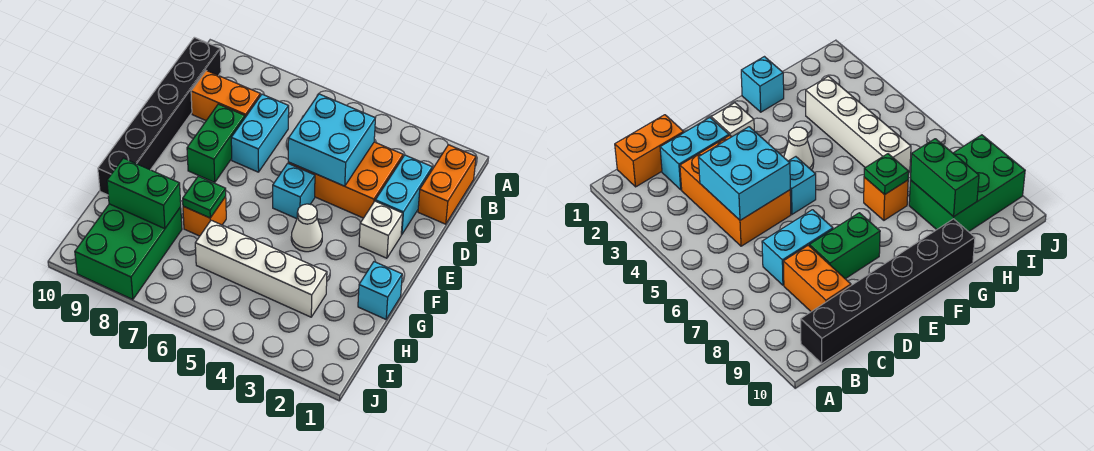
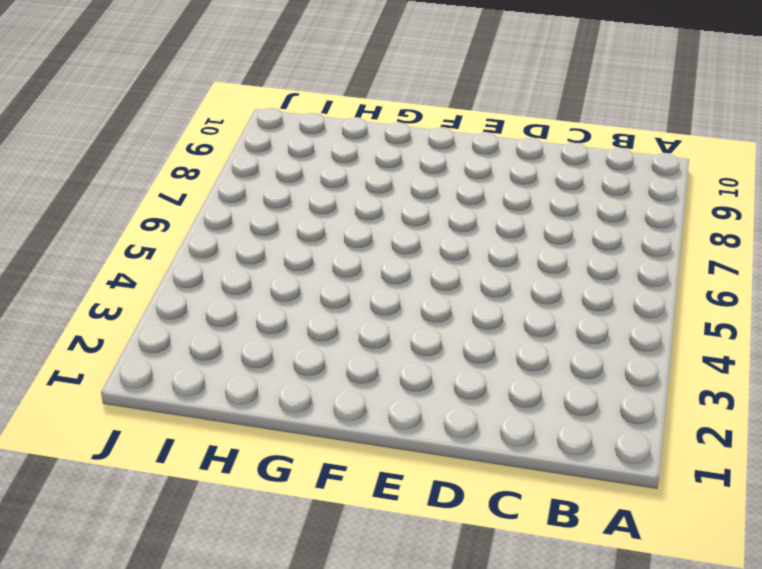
none -> orange 1x2 brick [418,145,476,224]
none -> black 1x6 brick [98,37,221,195]
none -> cyan 1x2 brick [375,155,432,235]

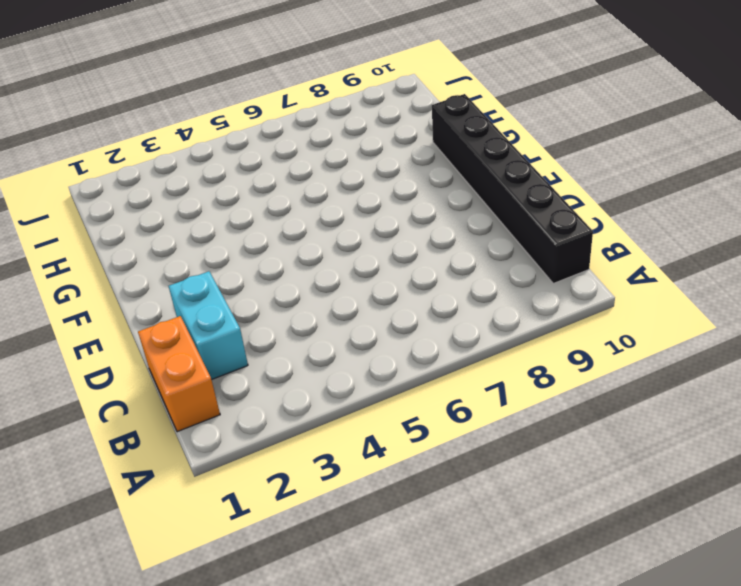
none -> orange 2x3 brick [288,142,403,218]
none -> cyan 1x2 brick [231,94,289,172]
none -> orange 1x2 brick [191,71,260,120]

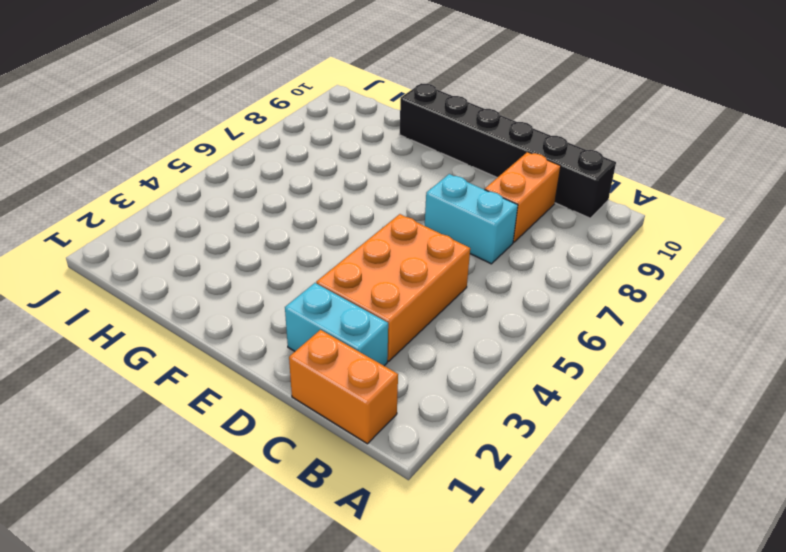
none -> green 1x2 brick [187,104,245,182]
none -> white 1x1 brick [359,201,403,258]
none -> cyan 1x1 brick [273,163,315,219]

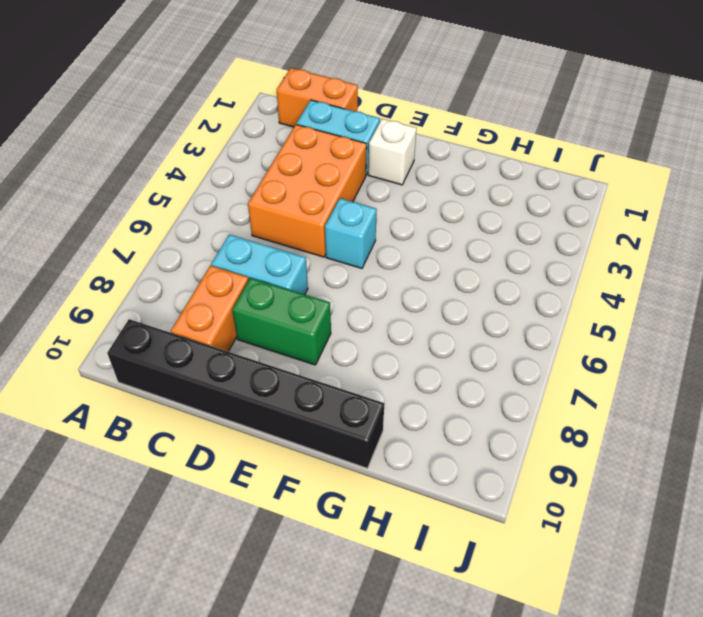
none -> white 1x1 cone [291,204,322,252]
none -> cyan 1x1 brick [358,262,402,319]
none -> orange 1x1 brick [183,197,226,236]

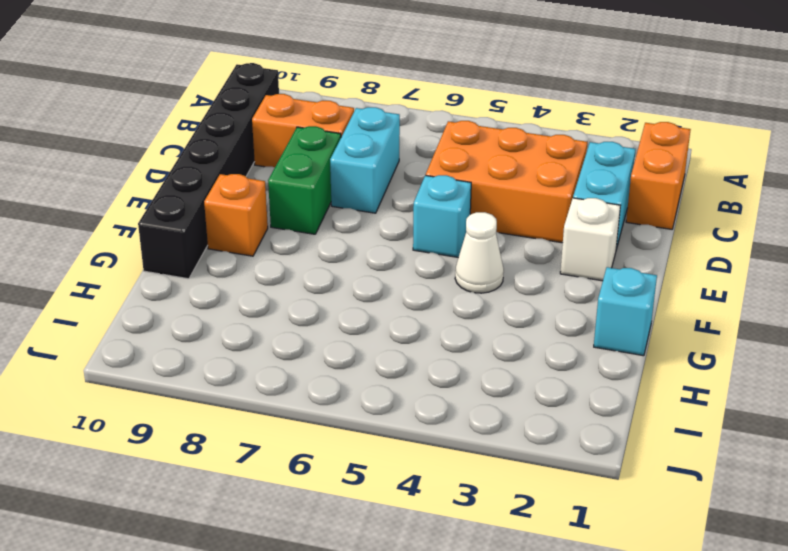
orange 1x1 brick [204,174,268,256] -> orange 1x1 brick moved to [183,197,226,236]
none -> white 1x4 brick [195,220,327,317]
none -> green 2x3 brick [75,204,182,300]
none -> cyan 2x2 brick [288,94,375,186]

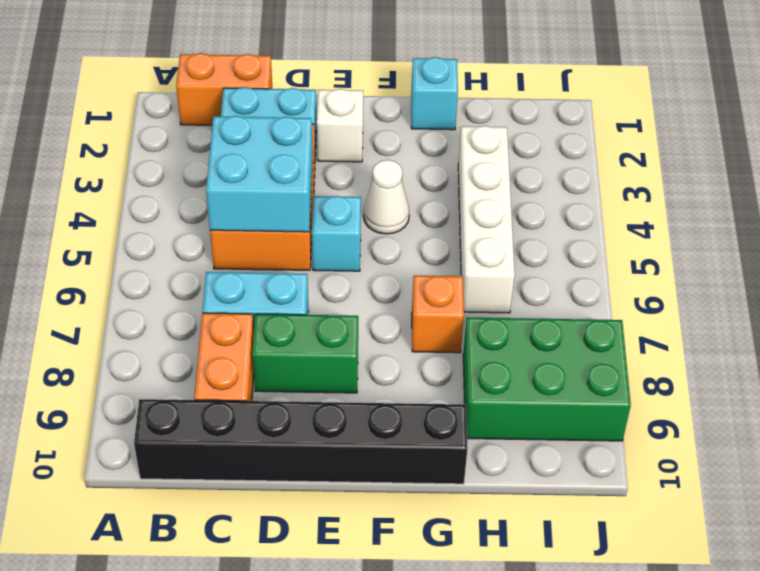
none -> green 1x1 plate [183,176,226,218]
none -> green 1x2 brick [107,158,181,229]

